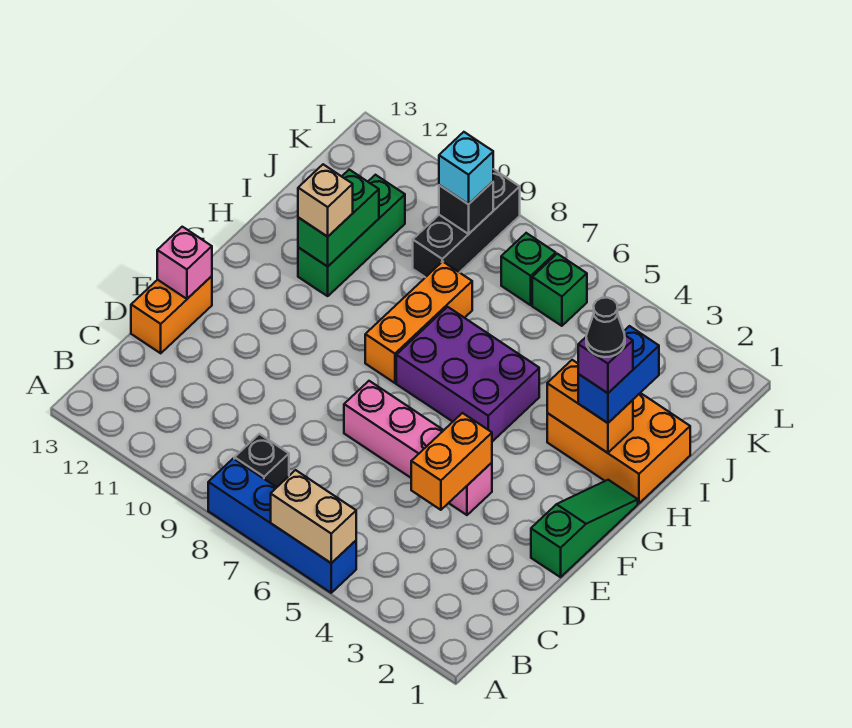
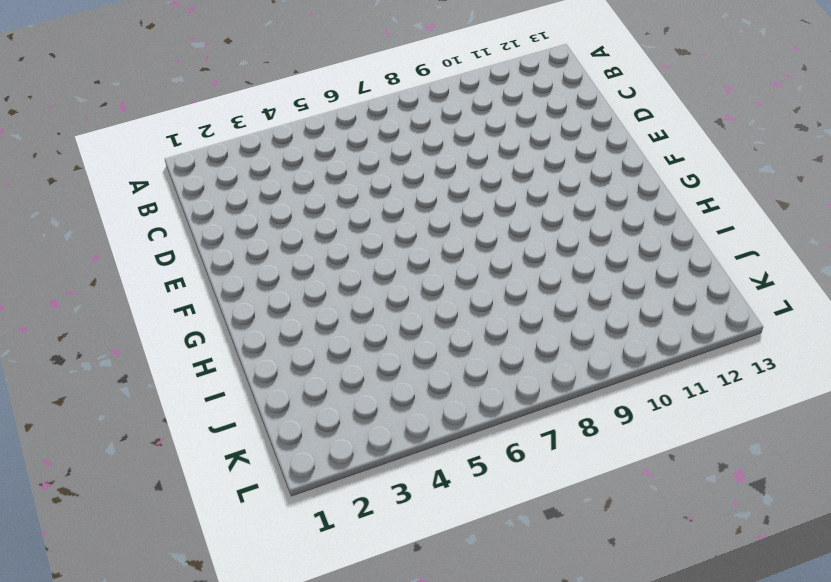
none -> blue 1x4 brick [208,459,356,593]
none -> black 1x1 brick [234,434,289,487]
none -> orange 1x2 brick [131,276,212,353]

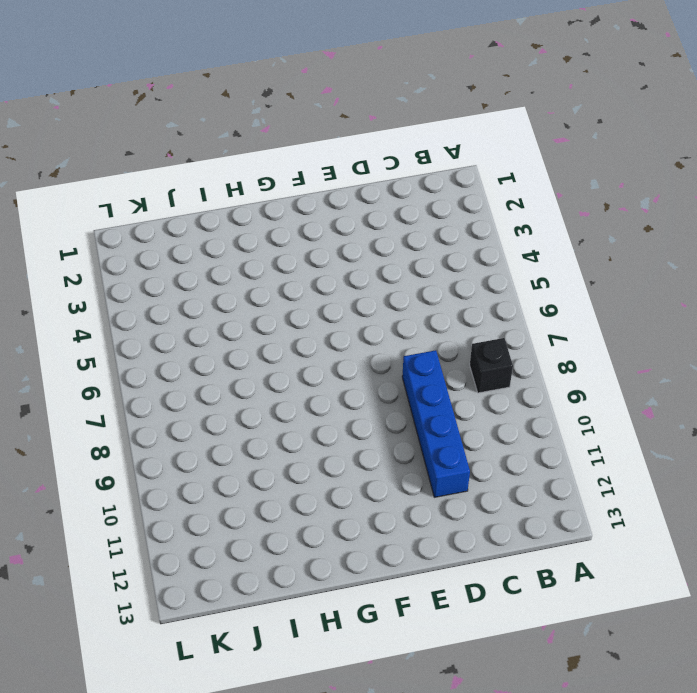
blue 1x4 brick [402,350,470,497] -> blue 1x4 brick moved to [208,459,356,593]
none -> orange 1x2 brick [131,276,212,353]
none -> green 1x3 slope [531,480,638,577]
none -> pink 1x4 brick [344,381,492,515]

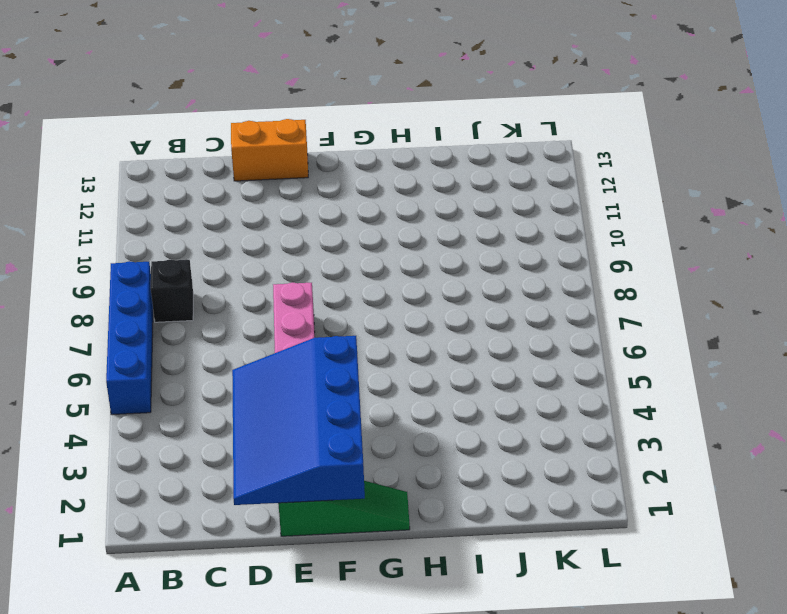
blue 3x4 slope [232,336,365,505] -> orange 1x2 brick [411,413,492,510]
none -> purple 2x3 brick [396,307,539,442]
none -> orange 1x3 brick [365,261,472,383]
none -> orange 2x3 brick [547,393,690,503]

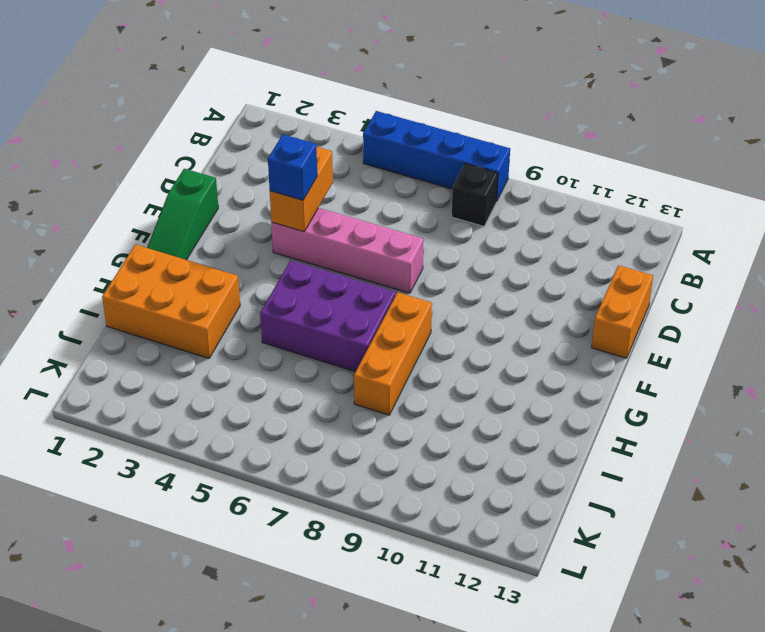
blue 1x1 brick [268,134,317,200] -> none
none -> green 1x3 brick [298,175,405,296]
none -> black 1x3 brick [413,169,520,277]
none -> green 1x1 brick [532,254,587,326]

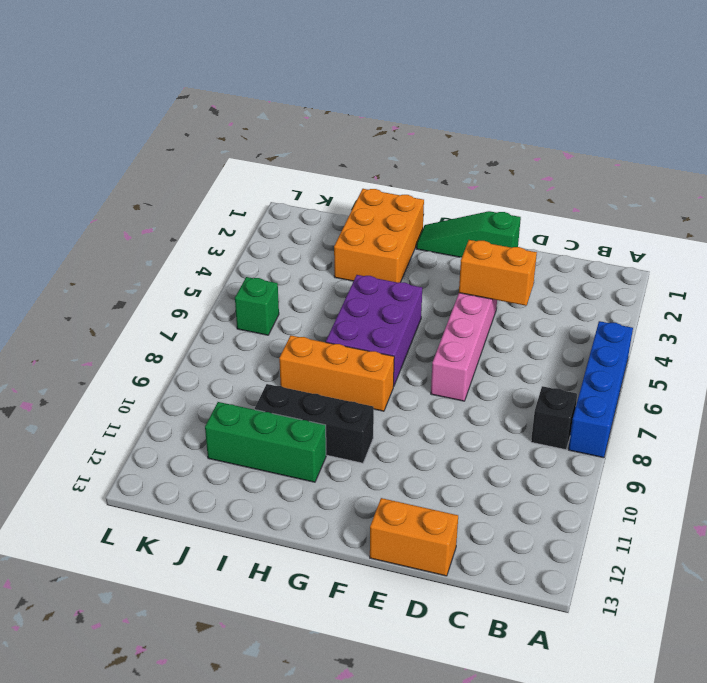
black 1x3 brick [255,384,374,463] -> black 1x3 brick moved to [413,169,520,277]
none -> green 1x1 brick [501,233,556,305]
none -> tan 1x2 brick [271,470,356,563]
none -> pink 1x1 brick [157,227,212,299]

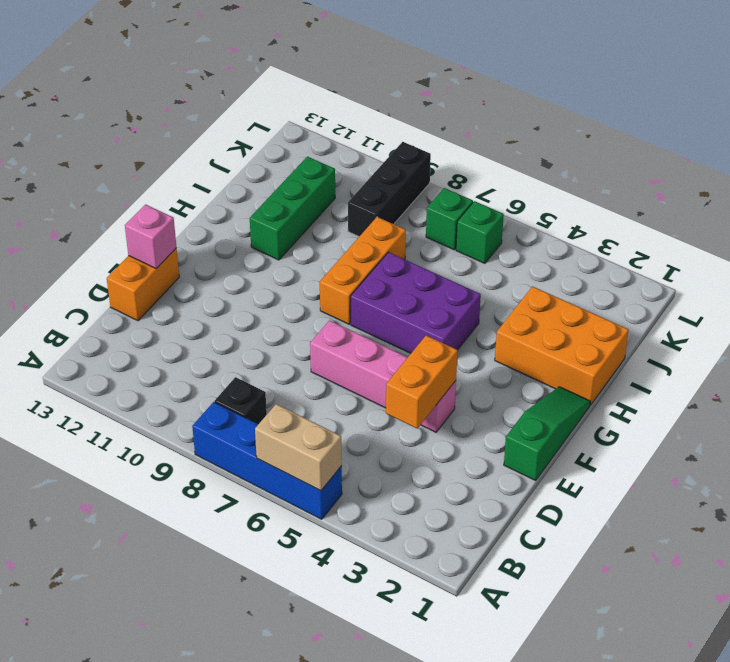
none -> orange 1x2 brick [547,360,633,453]
none -> green 1x2 brick [298,170,379,267]
none -> black 1x1 brick [439,182,493,234]

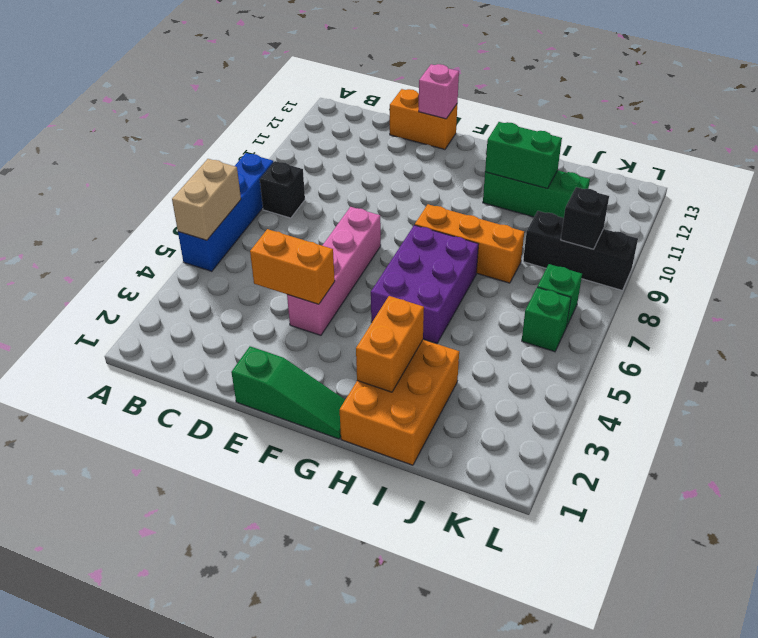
none -> blue 1x2 brick [578,326,659,423]
none -> tan 1x1 brick [298,164,353,237]
none -> cyan 1x1 brick [439,132,493,204]

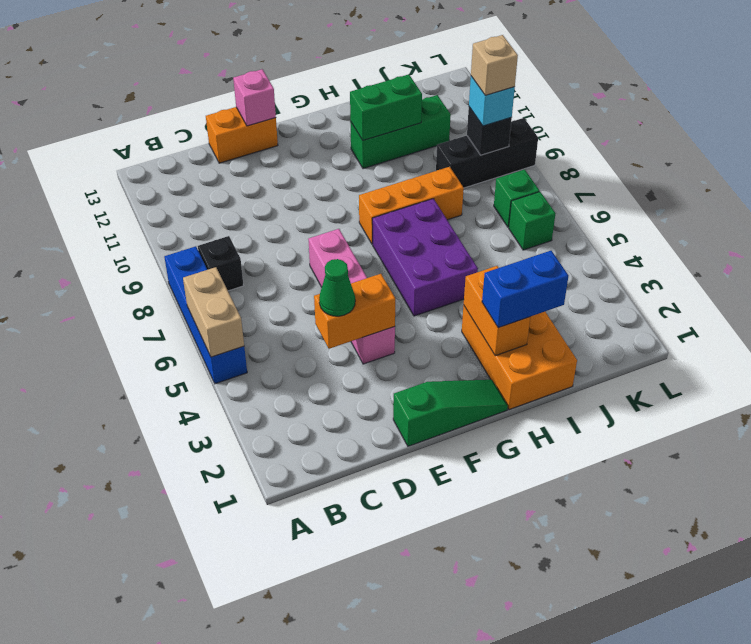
green 1x1 cone [319,259,355,316] -> none
tan 1x1 brick [471,35,518,95] -> tan 1x1 brick moved to [298,164,353,237]
none -> purple 1x1 brick [578,335,633,393]
none -> black 1x1 cone [586,298,625,357]

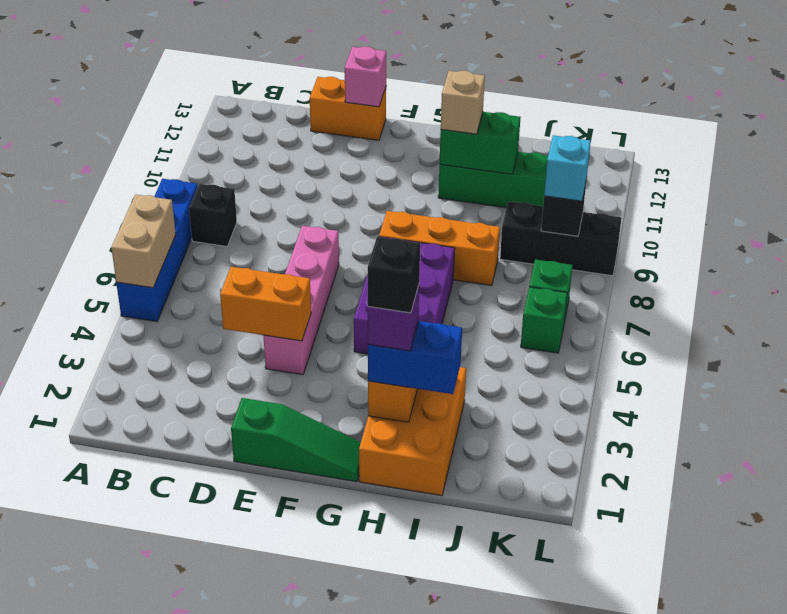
black 1x1 brick [368,237,420,313] -> black 1x1 cone [586,298,625,357]

